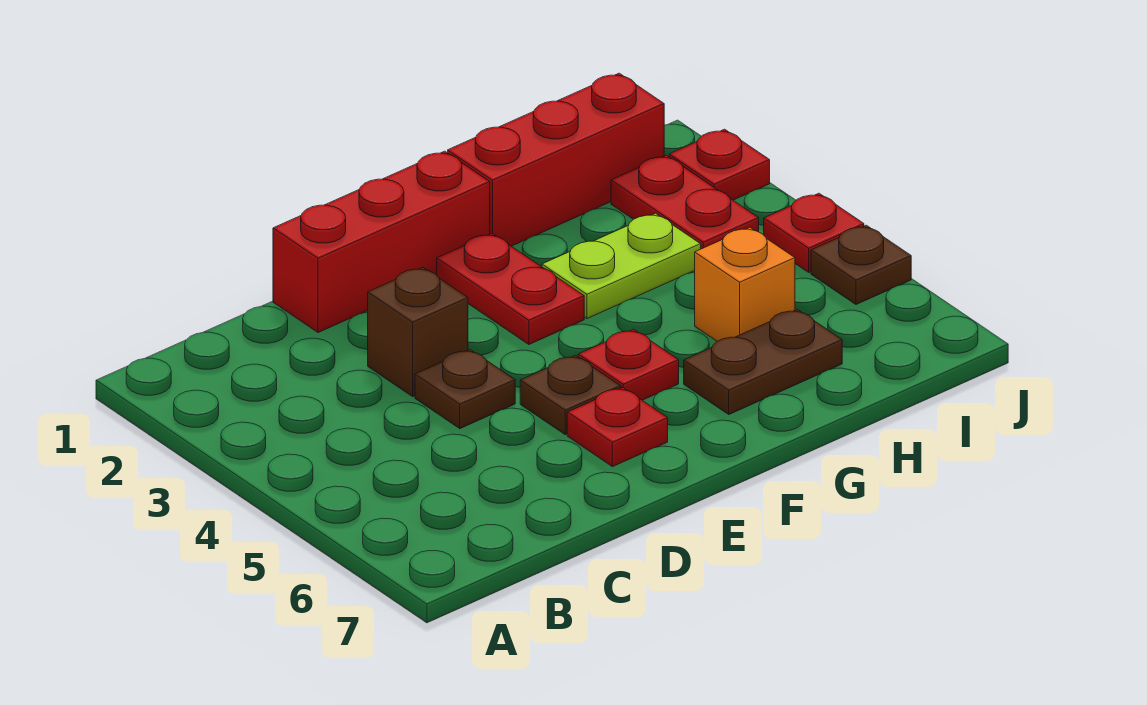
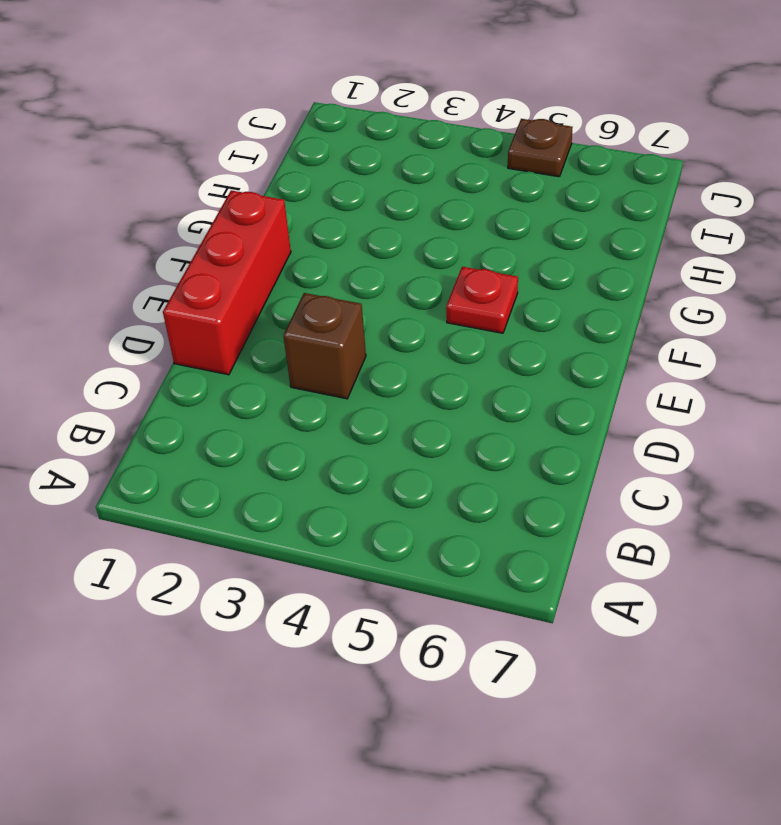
none -> brown 1x1 plate [415,349,515,428]
none -> brown 1x1 plate [520,355,621,435]
none -> red 1x1 plate [567,387,668,467]

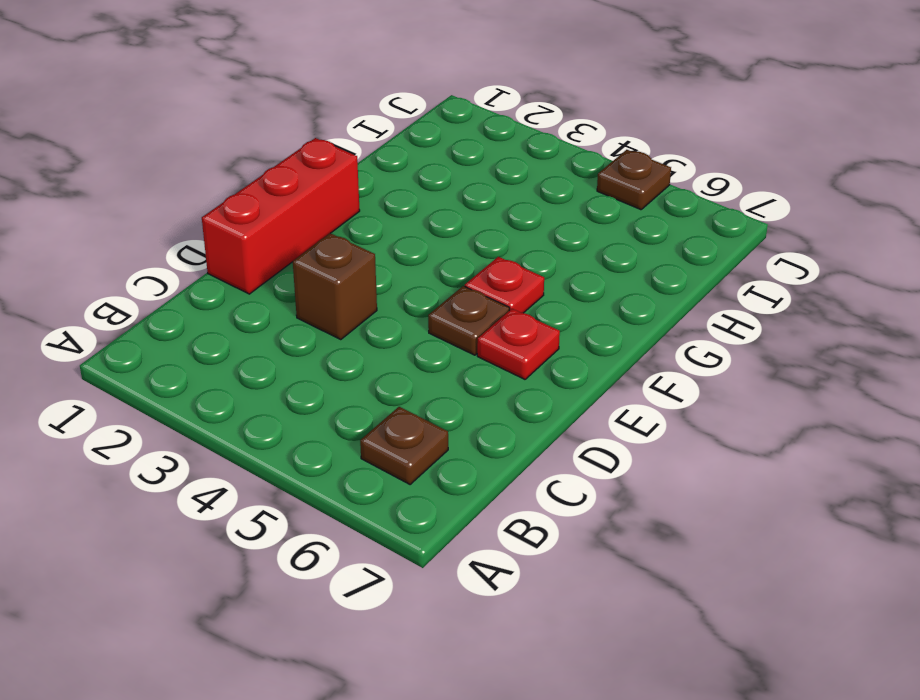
brown 1x1 plate [360,407,448,484] -> brown 1x1 plate moved to [415,349,515,428]
none -> red 1x2 plate [437,233,584,345]
none -> red 1x3 brick [448,73,664,246]
none -> lime 1x2 plate [542,213,701,319]

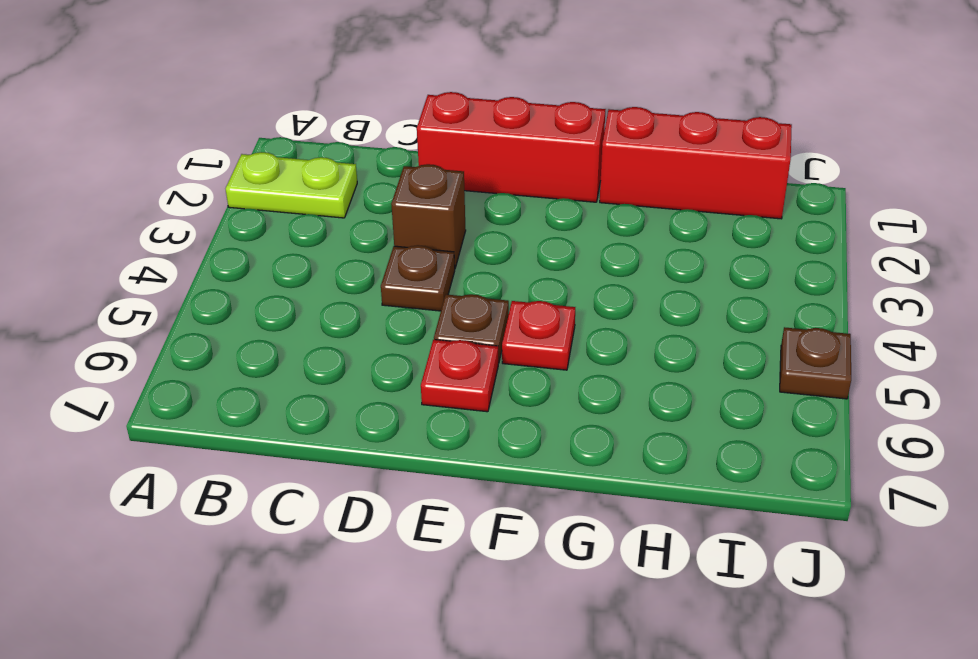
lime 1x2 plate [225,152,357,218] -> lime 1x2 plate moved to [542,213,701,319]
none -> red 1x2 plate [437,233,584,345]
none -> brown 1x2 plate [684,309,842,414]
none -> orange 1x1 brick [695,227,795,341]

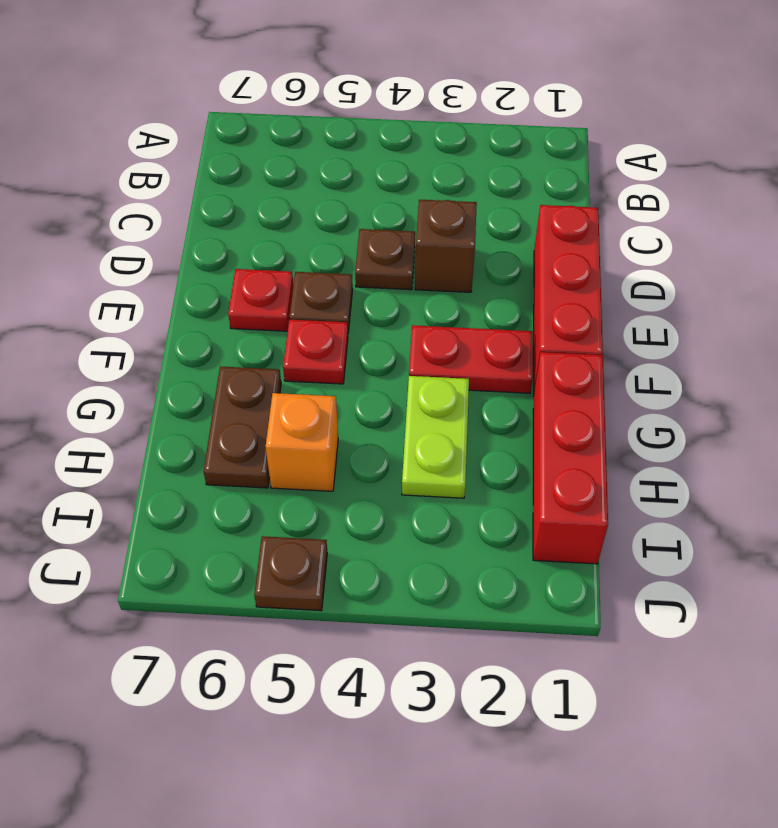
none -> red 1x2 plate [611,155,759,249]
none -> red 1x1 plate [669,129,770,200]
none -> red 1x1 plate [764,193,864,272]

